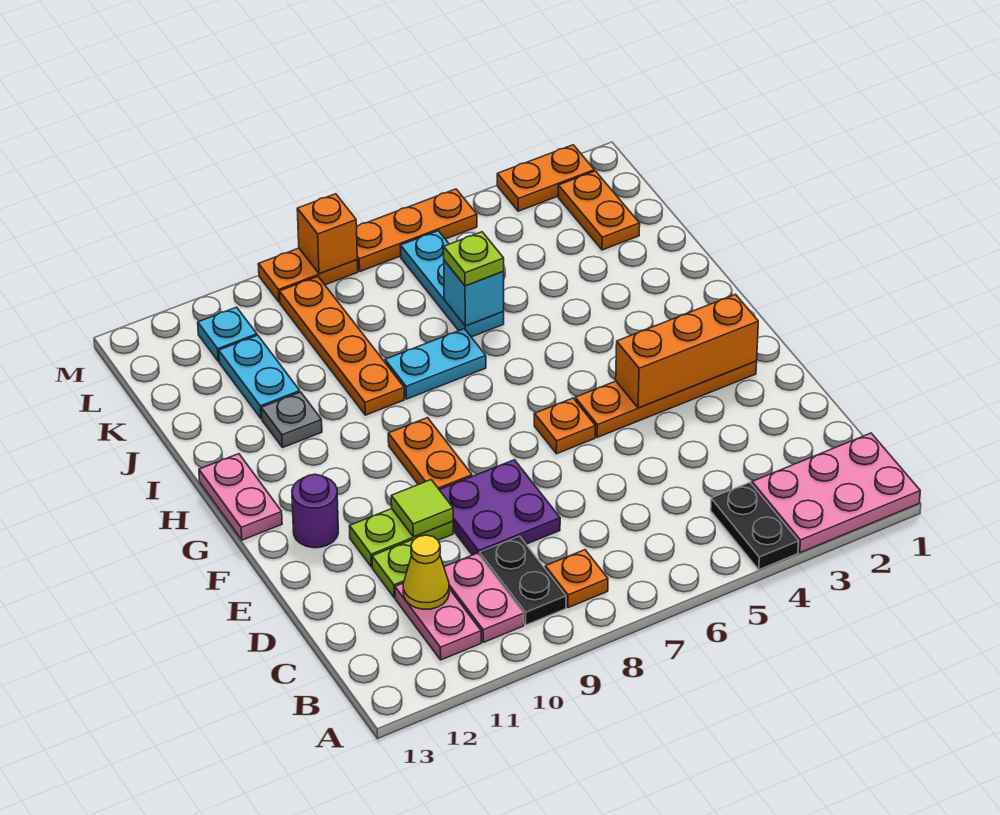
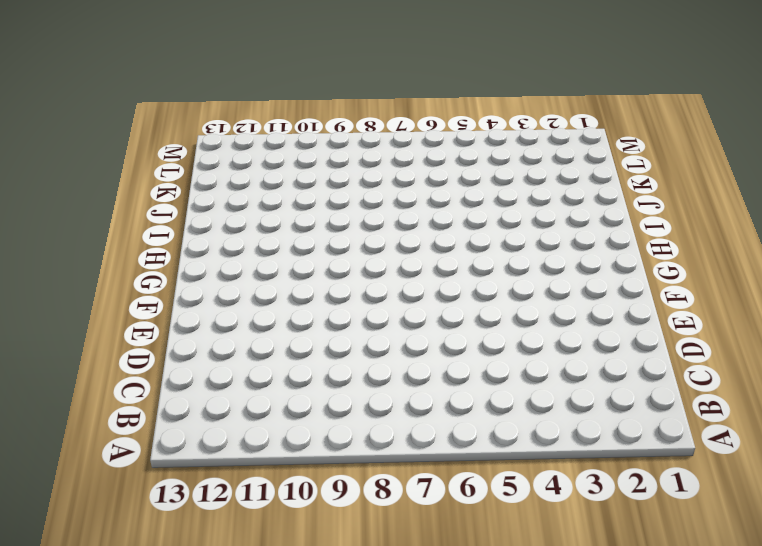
none -> pink 2x3 plate [752,433,920,553]
none -> black 1x2 plate [711,483,799,570]
none -> orange 1x1 plate [545,550,608,608]
none -> black 1x2 plate [480,536,566,625]

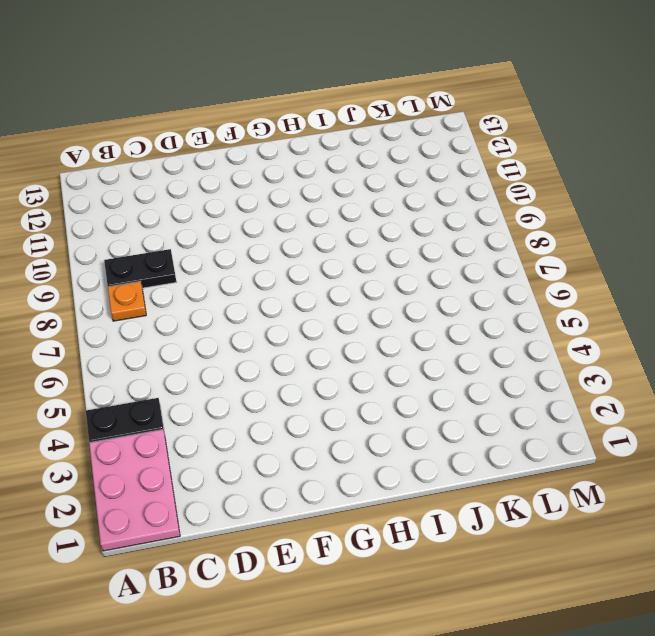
none -> pink 1x2 plate [444,553,524,642]
none -> pink 1x2 plate [395,583,481,660]
none -> purple 2x2 plate [440,460,560,555]
none -> lime 1x1 plate [372,540,413,598]

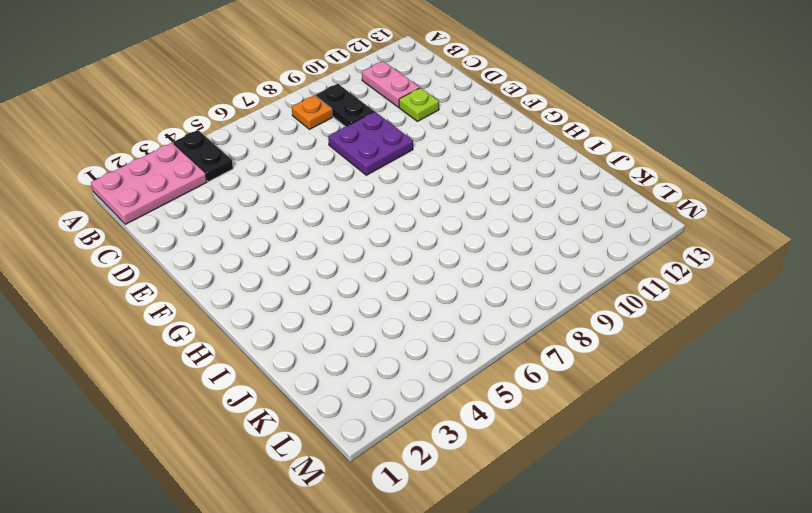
none -> pink 1x2 plate [444,553,524,642]
none -> lime 1x2 plate [349,509,453,567]
none -> orange 1x4 plate [575,361,757,437]
none -> orange 1x1 plate [534,398,595,454]

